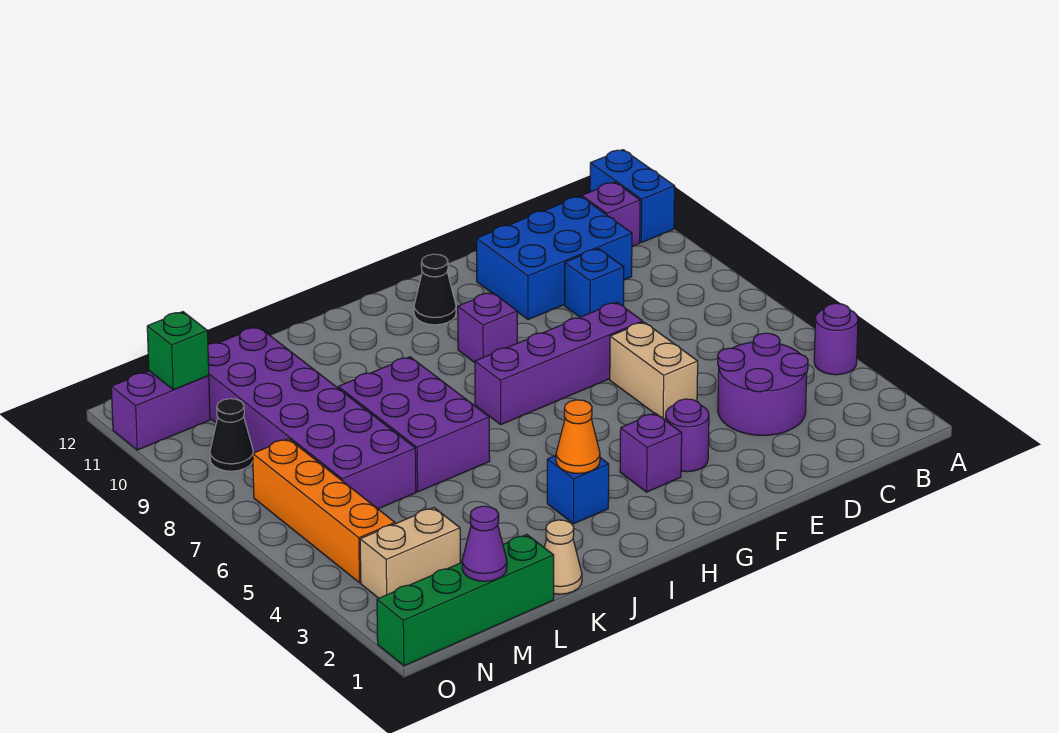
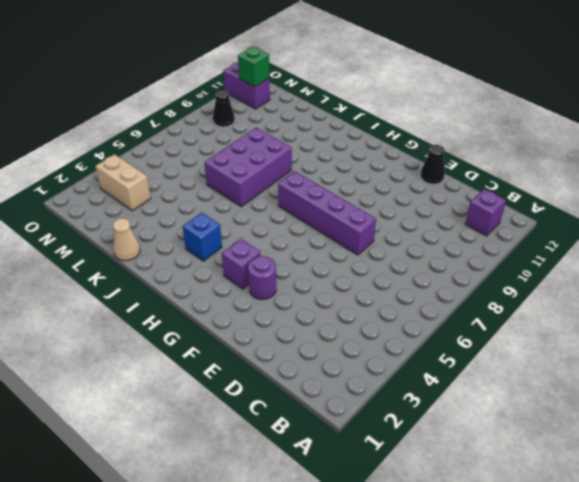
black 1x1 cone [420,145,445,184] -> black 1x1 cone moved to [414,254,456,325]
none -> purple 1x1 round brick [814,303,858,375]
none -> blue 1x2 brick [590,150,675,243]
none -> purple 2x2 round brick [718,333,808,435]

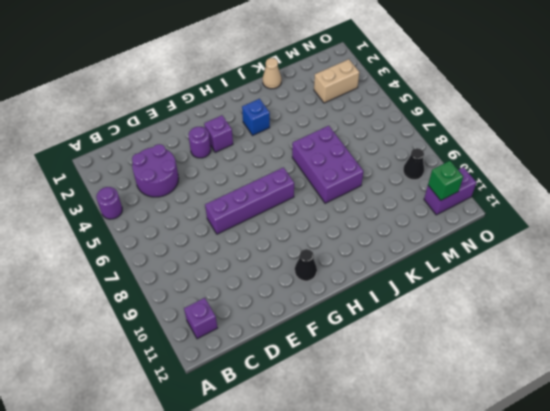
none -> blue 1x2 brick [590,150,675,243]
none -> blue 2x3 brick [477,196,632,320]
none -> blue 1x1 brick [565,249,624,317]

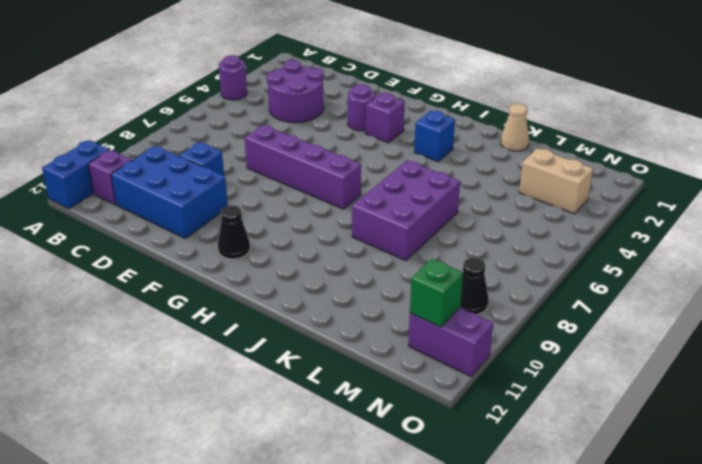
none -> tan 1x2 brick [610,322,698,419]
none -> purple 1x1 brick [458,292,517,363]
none -> green 1x4 brick [377,534,554,666]

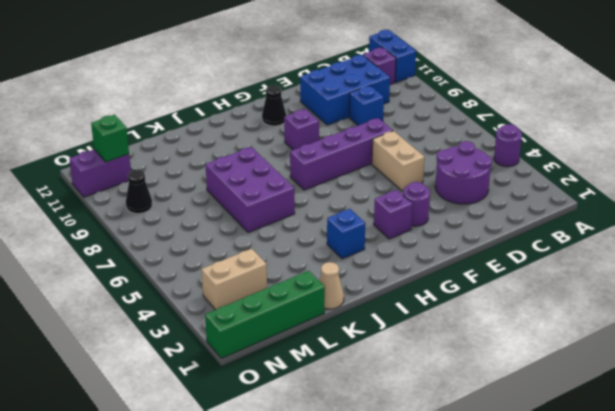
none -> purple 2x6 brick [208,327,416,509]
none -> orange 1x4 brick [253,439,395,583]
none -> orange 1x1 cone [556,400,600,474]

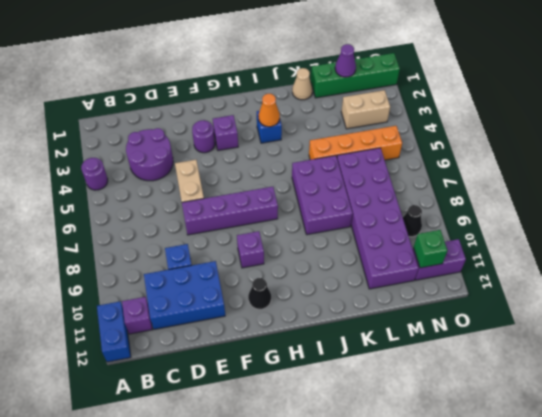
orange 1x4 brick [309,125,402,160] -> orange 1x4 brick turned to [253,439,395,583]

